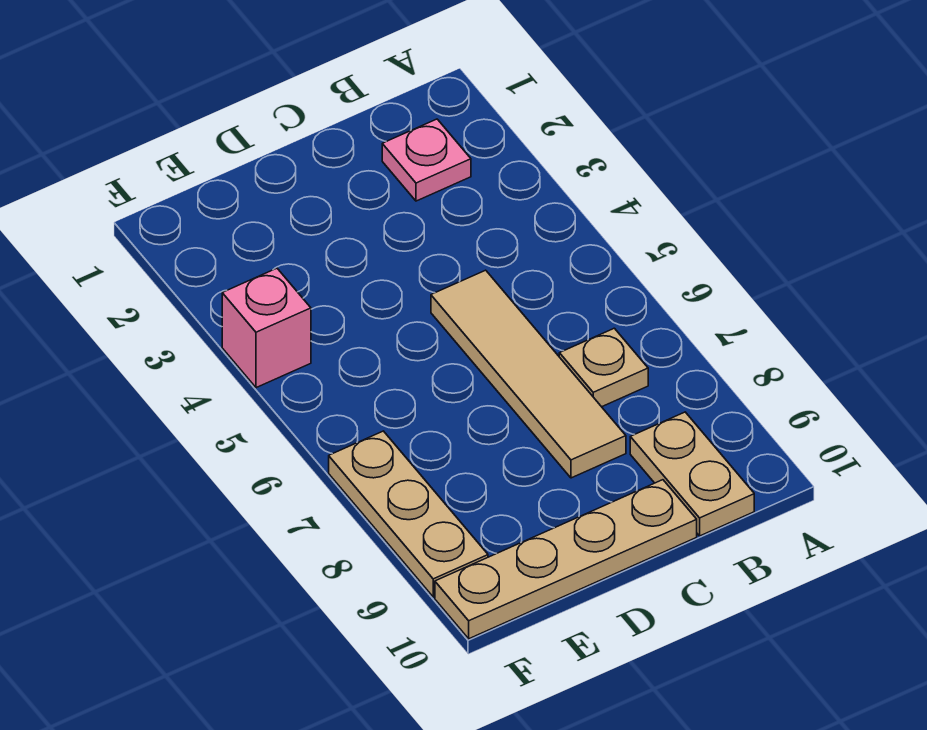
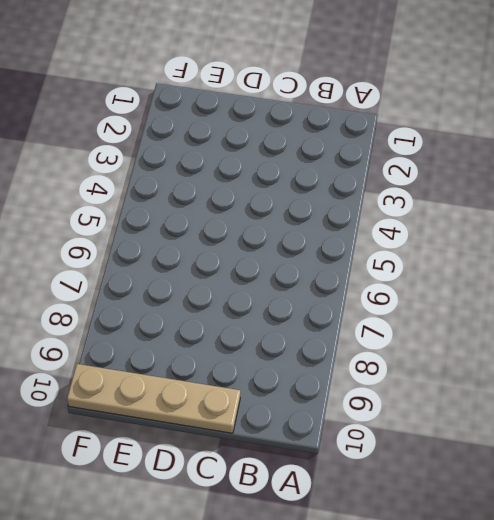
none -> pink 1x1 plate [382,119,471,201]
none -> tan 1x1 plate [559,328,648,407]

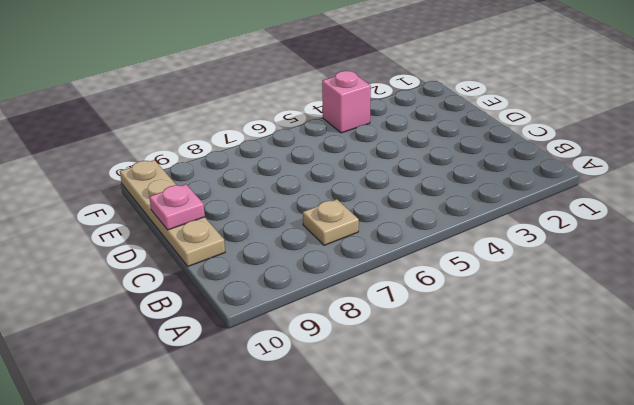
pink 1x1 plate [149,184,205,230] -> pink 1x1 plate moved to [382,119,471,201]
none -> tan 1x2 plate [630,412,754,536]
none -> tan 1x4 tile [431,270,626,478]

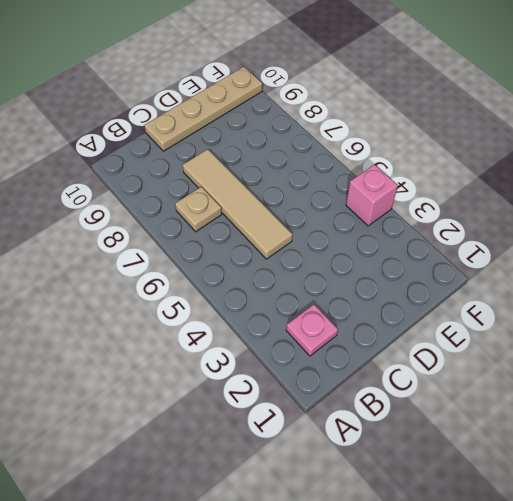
none -> tan 1x2 plate [630,412,754,536]
none -> tan 1x3 plate [329,431,488,597]

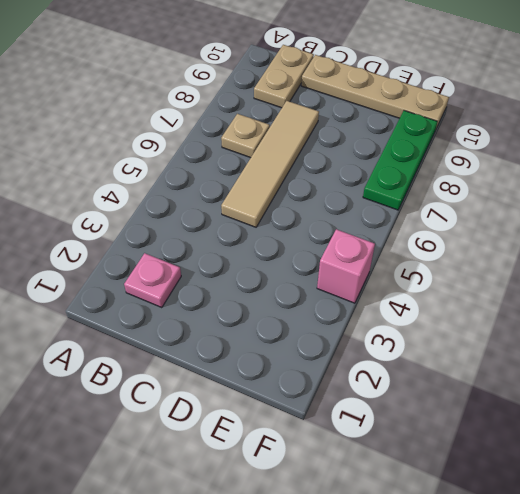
green 1x3 plate [363,111,437,210] -> tan 1x3 plate [329,431,488,597]

